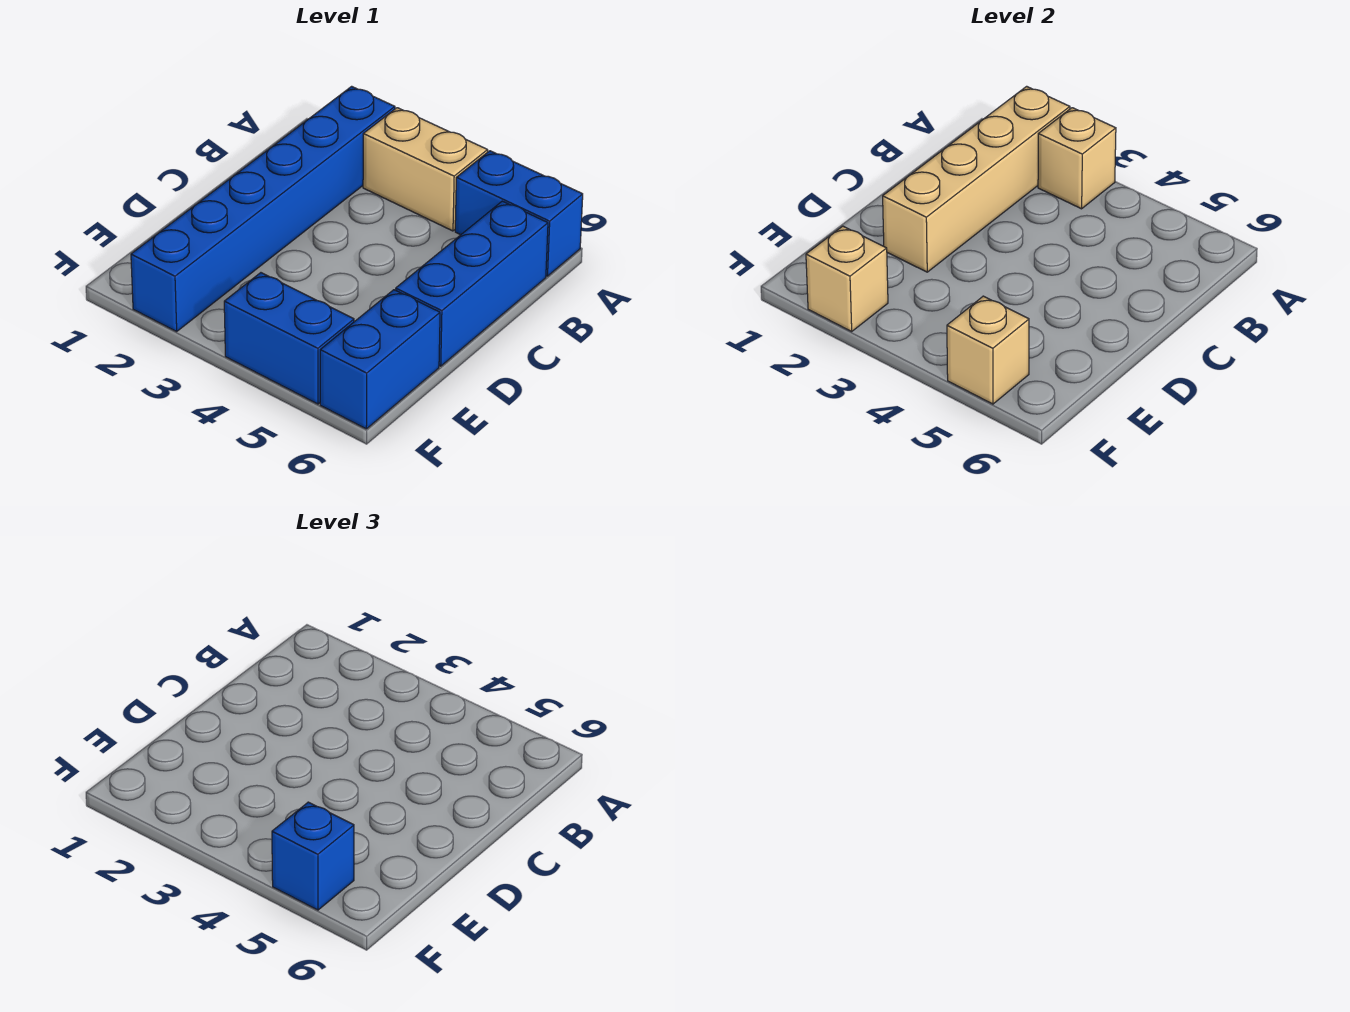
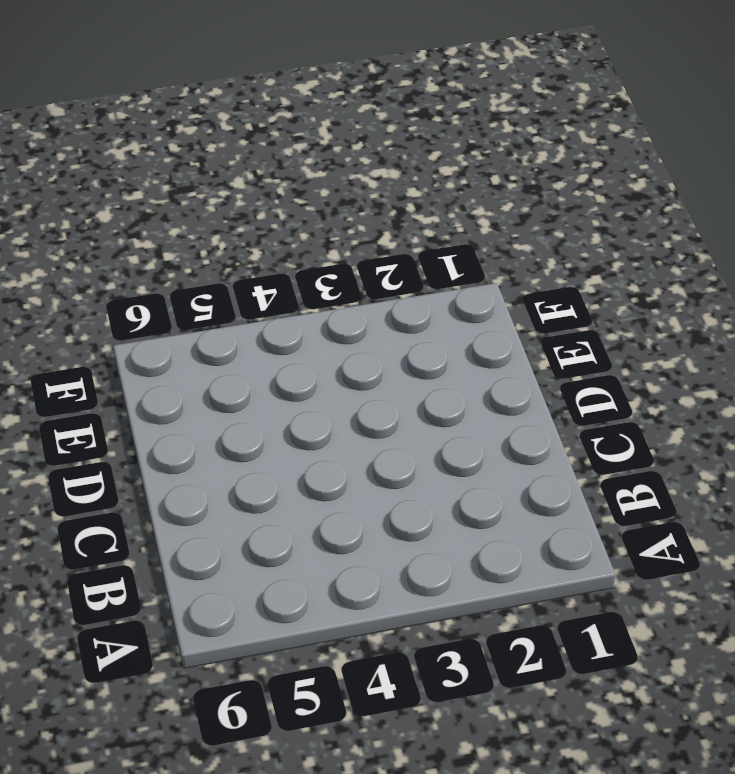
none -> blue 1x6 brick [131,86,395,331]
none -> tan 1x2 brick [363,108,488,231]

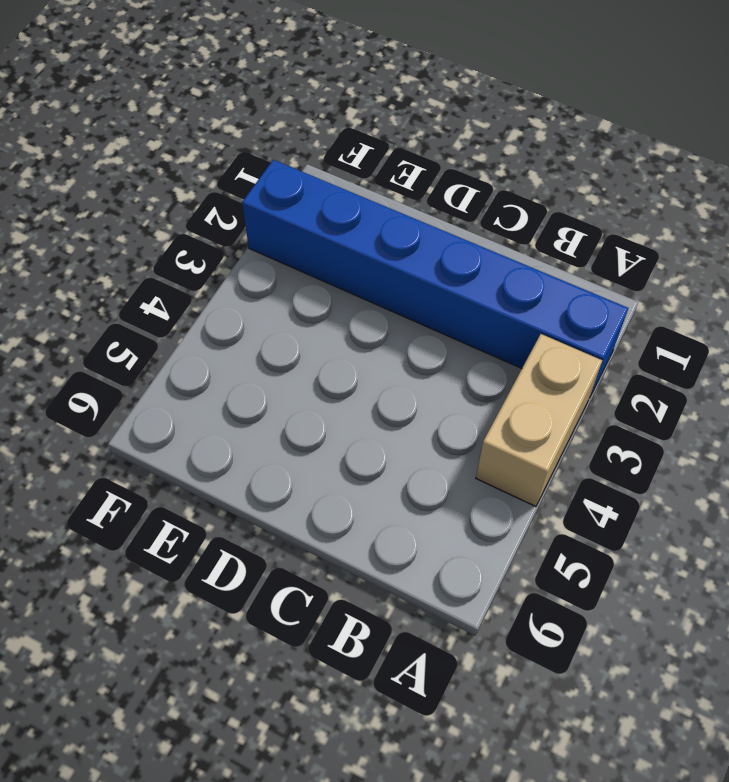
none -> blue 1x2 brick [455,151,583,276]
none -> blue 1x3 brick [396,201,548,366]

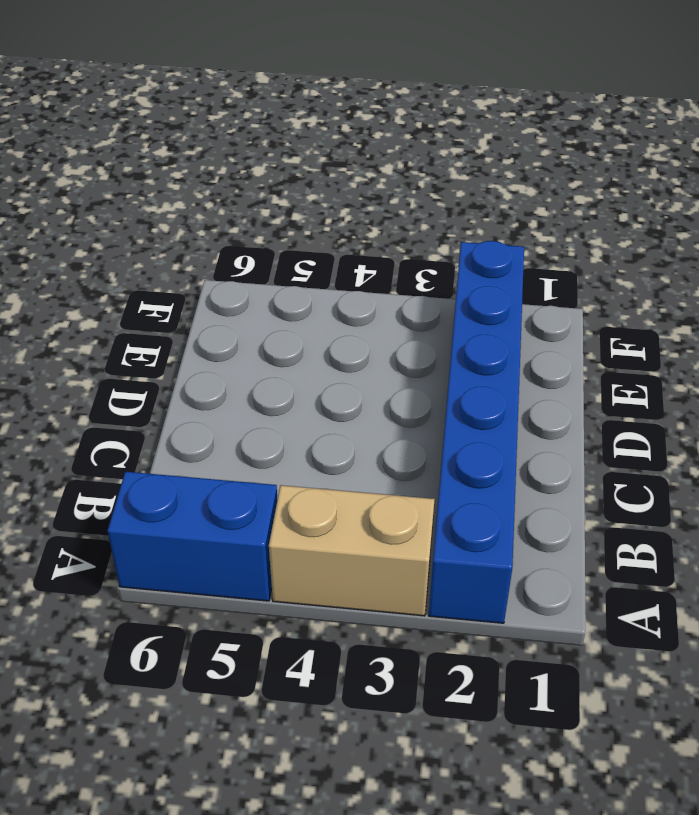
none -> blue 1x3 brick [396,201,548,366]
none -> blue 1x2 brick [320,290,440,429]

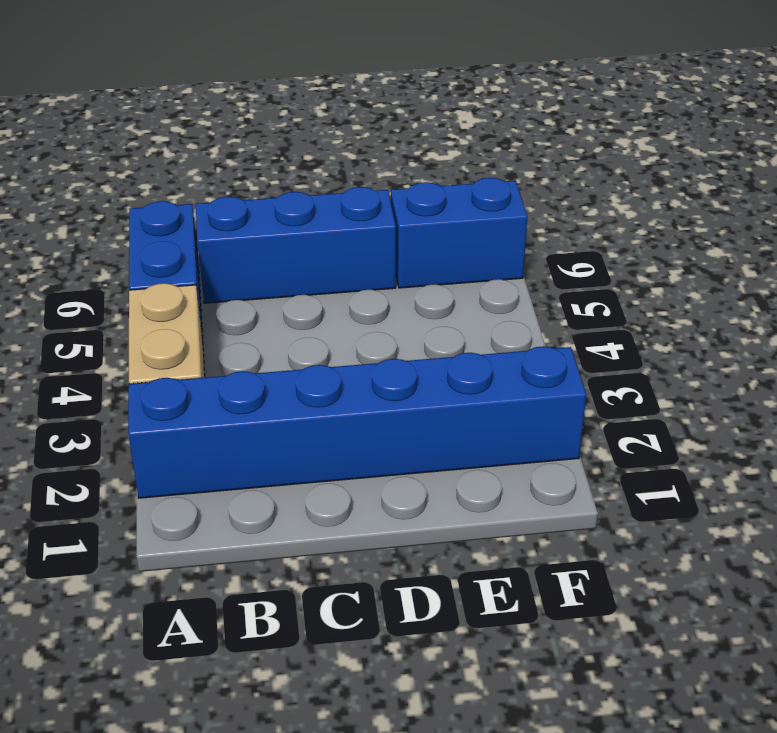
none -> blue 1x2 brick [224,273,354,404]
none -> tan 1x4 brick [883,86,1070,272]

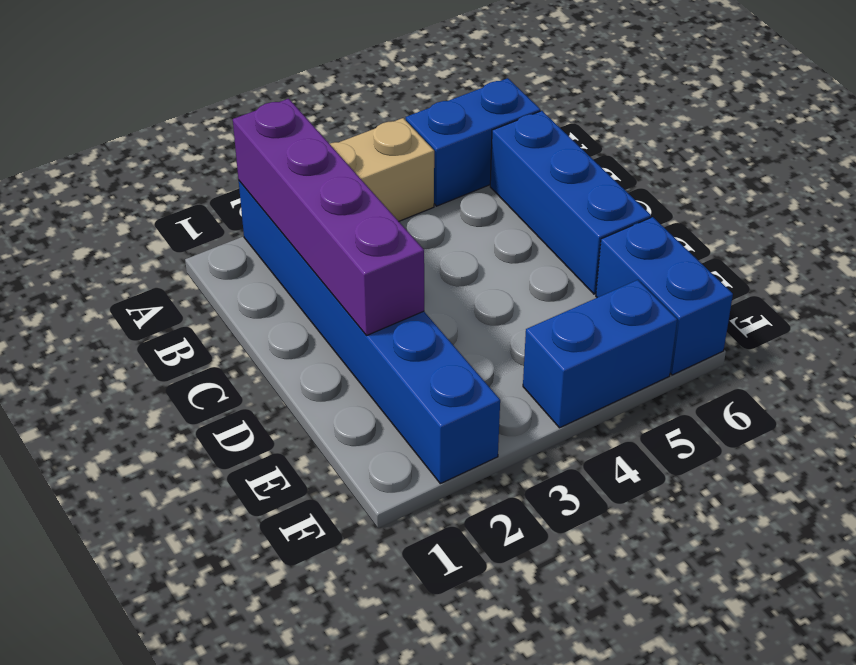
purple 1x4 brick [233,99,424,336] -> tan 1x4 brick [883,86,1070,272]
none -> tan 1x1 brick [1038,108,1116,209]
none -> tan 1x1 brick [806,226,888,331]

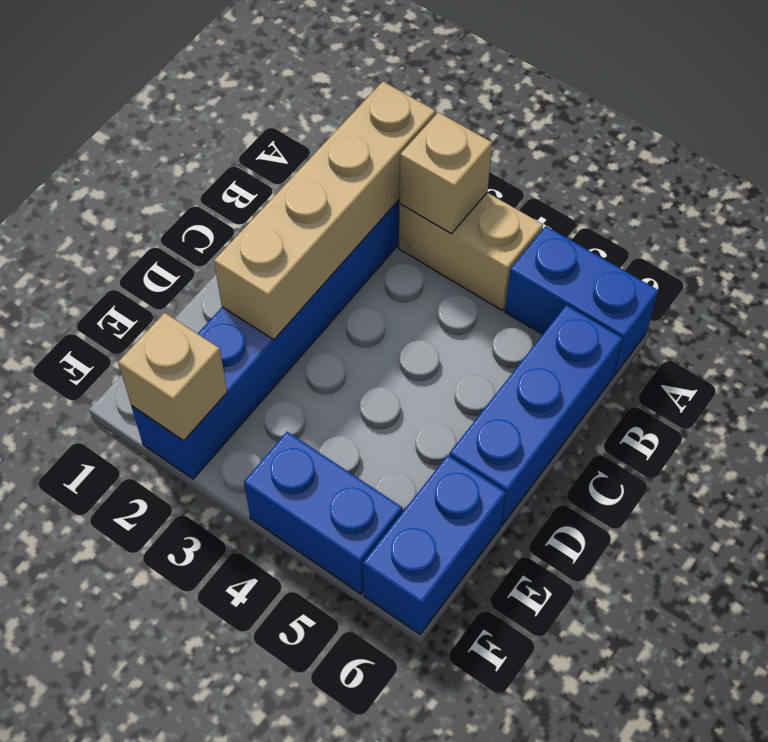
none -> tan 1x1 brick [947,296,1029,404]
none -> blue 1x1 brick [272,802,354,910]

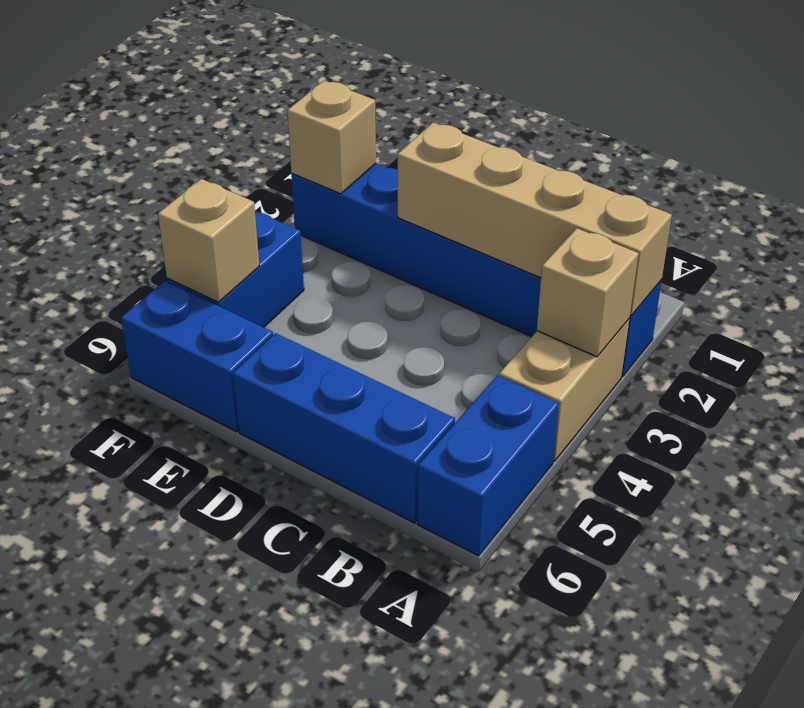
none -> blue 1x1 brick [272,802,354,910]

